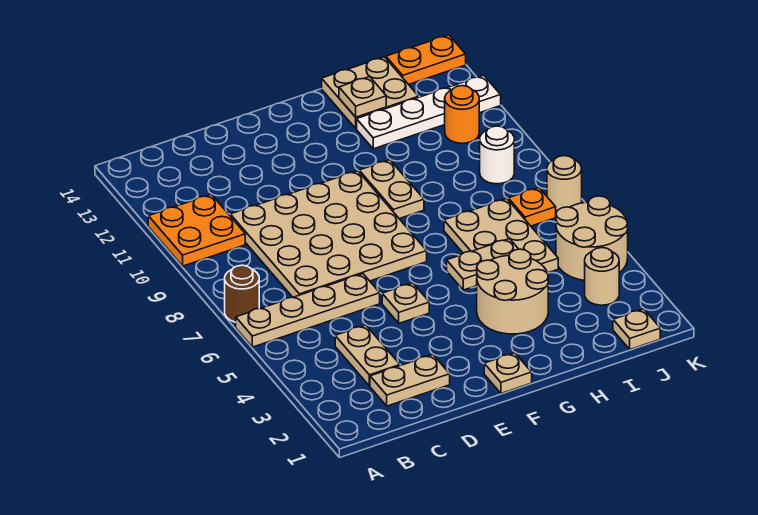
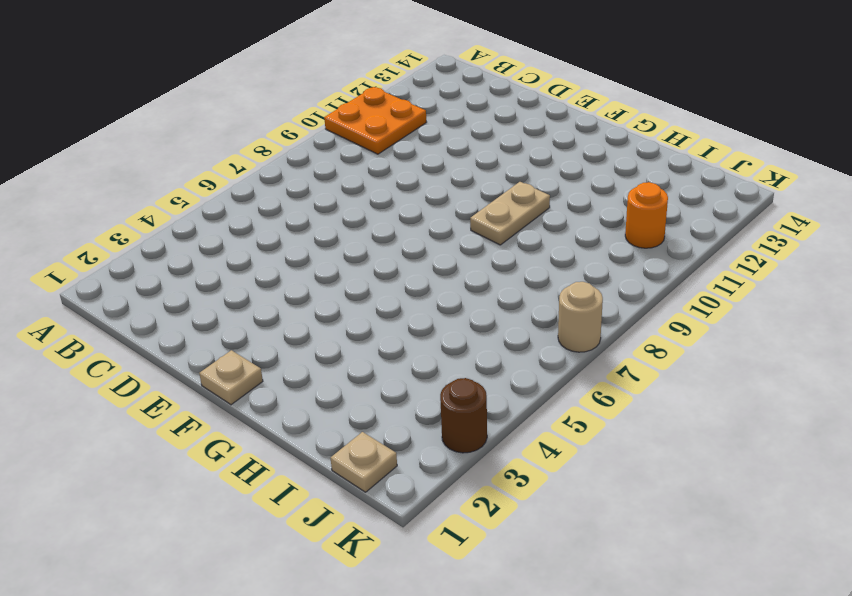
brown 1x1 round brick [440,378,487,453] -> brown 1x1 round brick moved to [225,265,259,322]
none -> tan 1x4 plate [236,274,380,347]
none -> tan 1x2 plate [370,355,450,406]
none -> tan 1x2 plate [335,325,400,386]

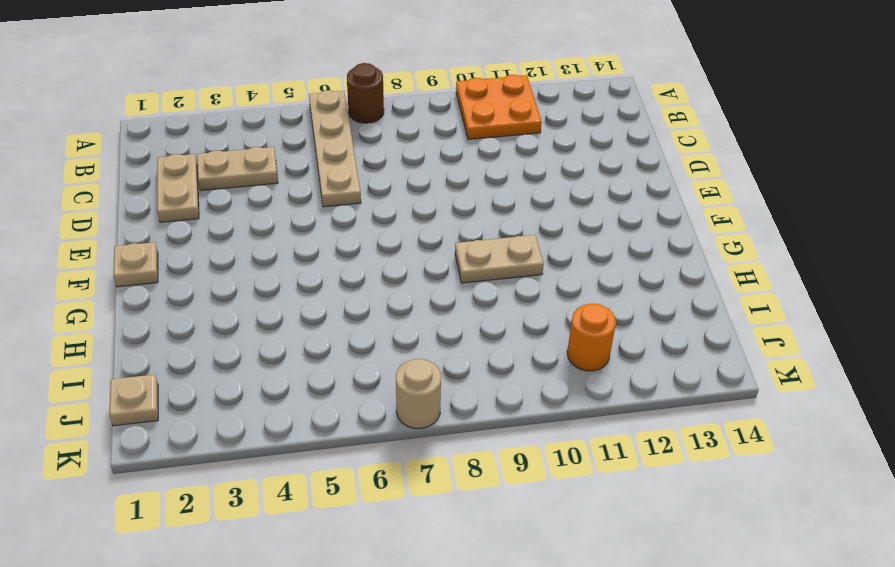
none -> tan 4x4 plate [230,171,427,297]
none -> tan 1x1 plate [382,283,429,323]
none -> tan 2x2 round brick [477,249,548,334]

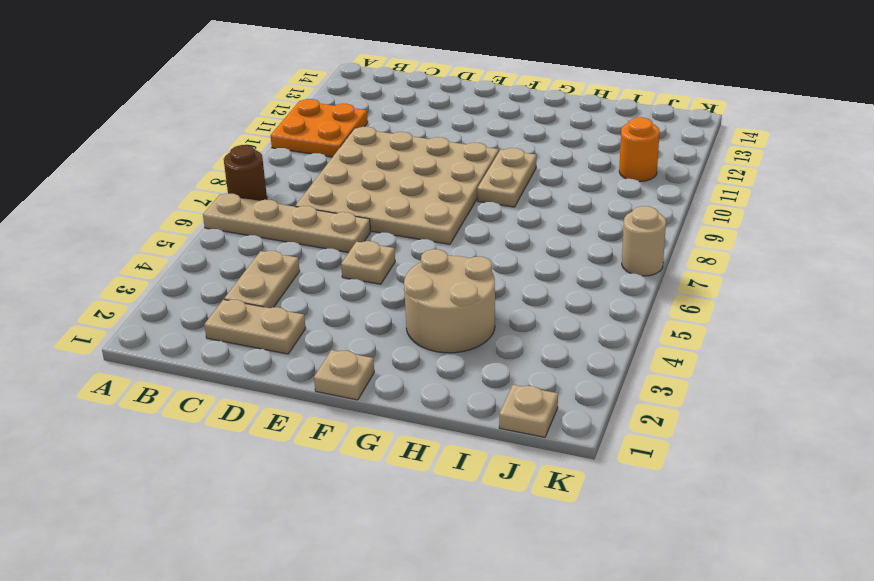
none -> tan 2x3 plate [444,199,558,273]
none -> white 1x4 plate [357,75,501,149]
none -> tan 2x2 plate [322,57,419,128]

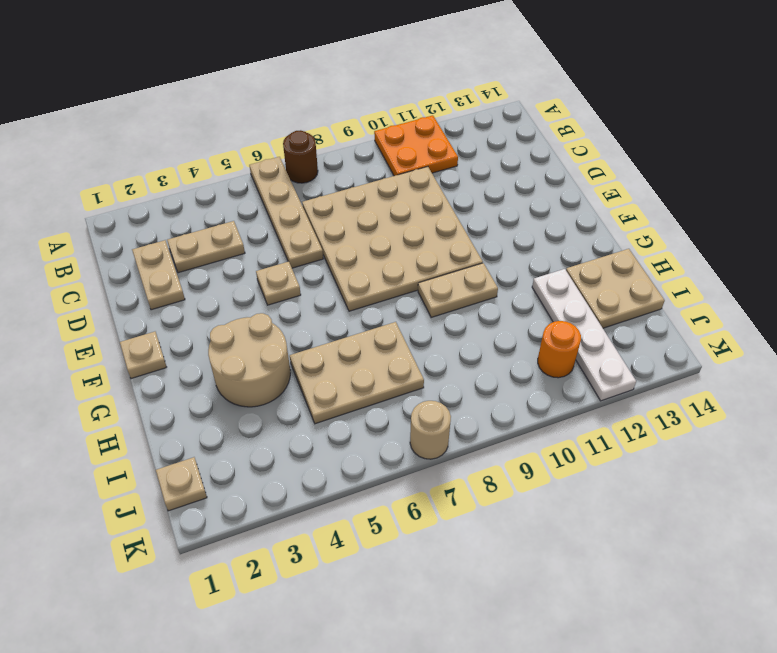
none -> tan 1x1 round brick [585,248,619,305]
none -> tan 2x2 round brick [556,196,628,280]
none -> orange 1x1 plate [508,188,556,226]

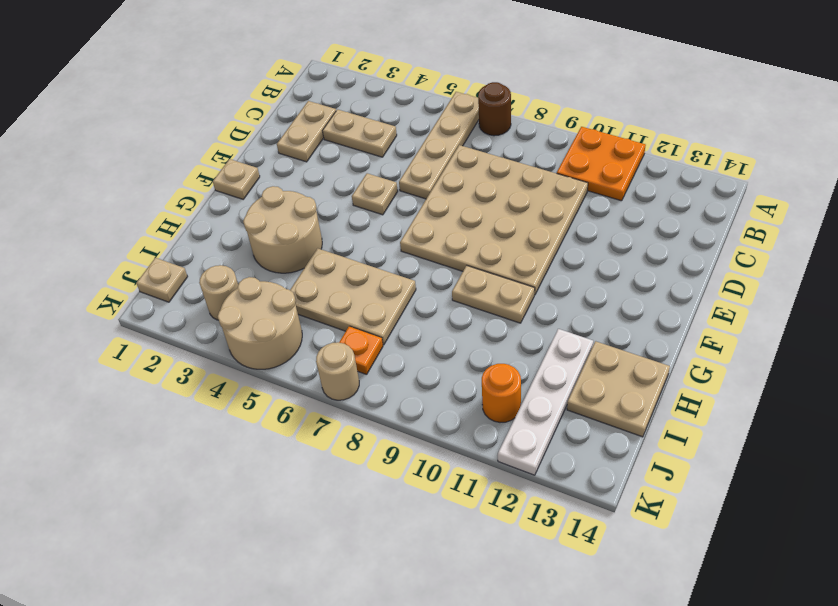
none -> white 1x1 round brick [480,126,514,184]
none -> orange 1x2 plate [386,35,466,85]
none -> tan 1x2 plate [447,239,518,290]

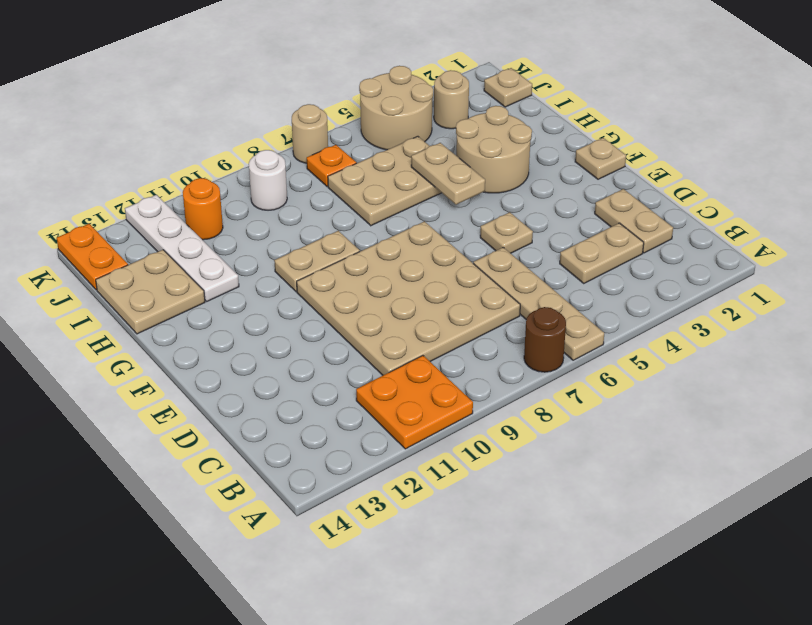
none -> tan 1x1 plate [339,77,386,117]

